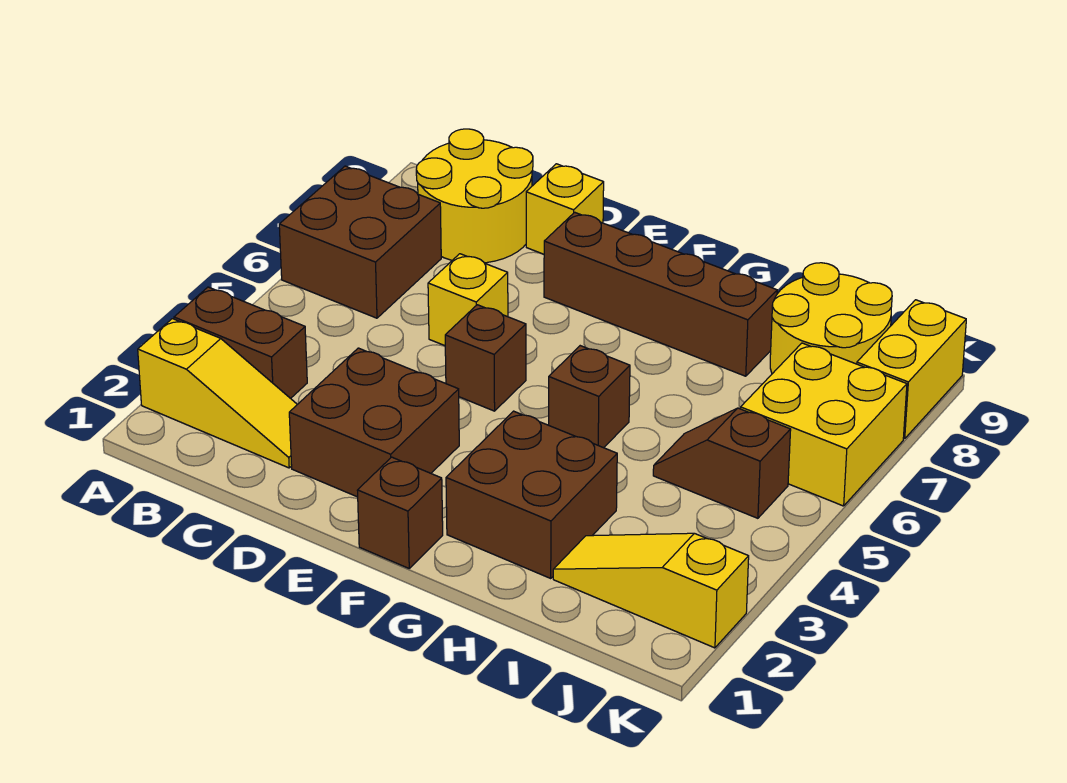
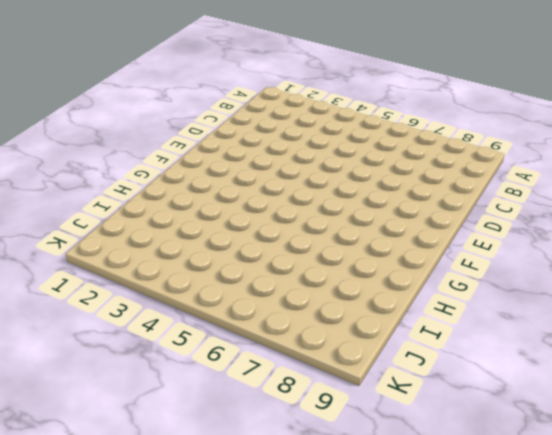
none -> yellow 1x3 slope [138,319,297,468]
none -> brown 1x2 brick [174,287,307,398]
none -> brown 2x2 brick [279,166,441,318]

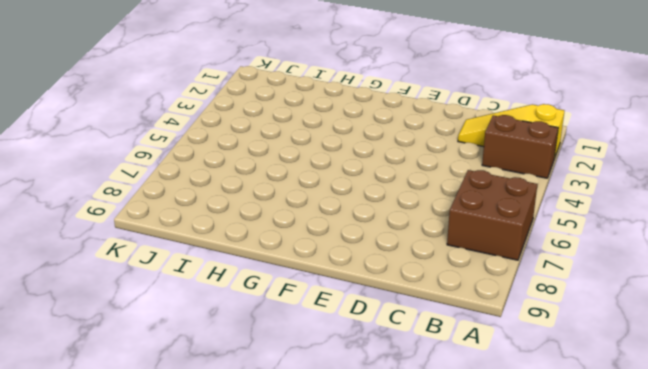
none -> yellow 2x2 round brick [416,129,533,263]
none -> brown 2x2 brick [289,348,459,497]
none -> yellow 1x1 brick [428,254,508,346]

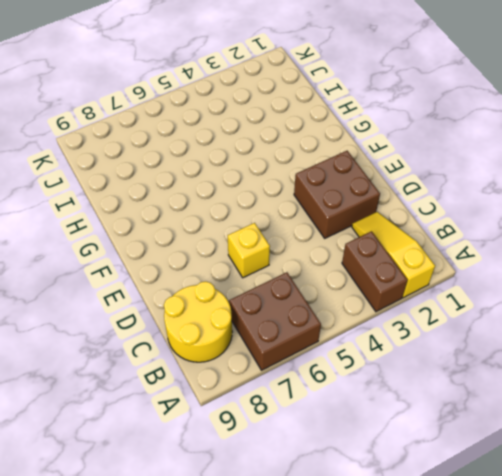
none -> yellow 1x1 brick [526,164,604,254]
none -> brown 1x1 brick [445,305,526,411]
none -> brown 1x4 brick [544,212,777,376]

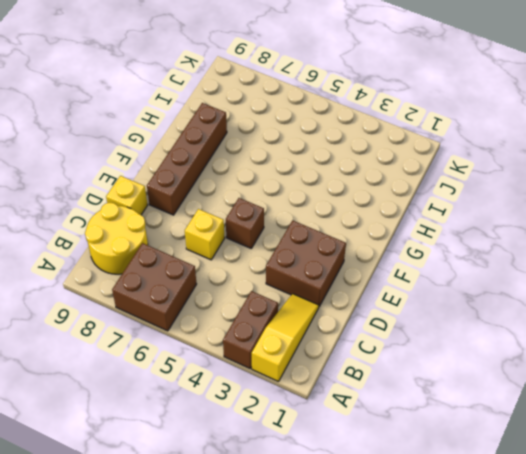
none -> brown 1x1 brick [357,457,443,568]
none -> brown 2x2 brick [446,411,617,578]
none -> brown 1x1 brick [549,346,630,448]

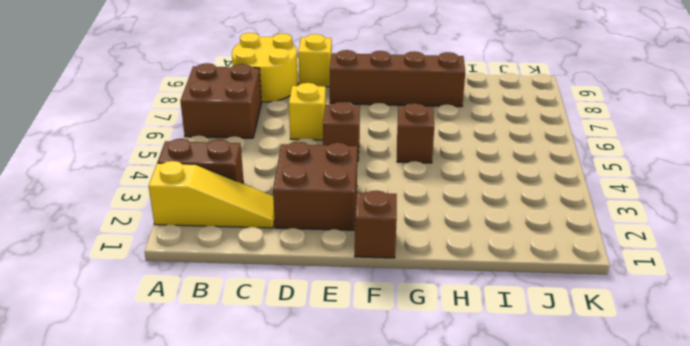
none -> brown 2x2 brick [446,411,617,578]
none -> yellow 1x3 slope [553,533,749,648]
none -> brown 1x2 slope [653,408,791,518]

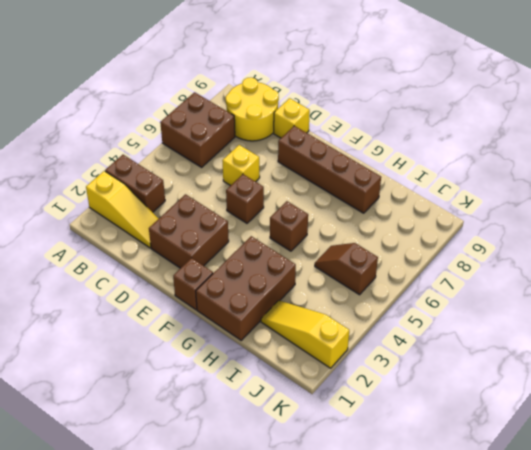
brown 2x3 brick [196,236,296,340] -> brown 2x2 brick [446,411,617,578]
none -> yellow 2x2 round brick [770,263,892,374]
none -> yellow 2x2 brick [741,343,907,506]
none -> yellow 1x2 brick [857,300,966,439]

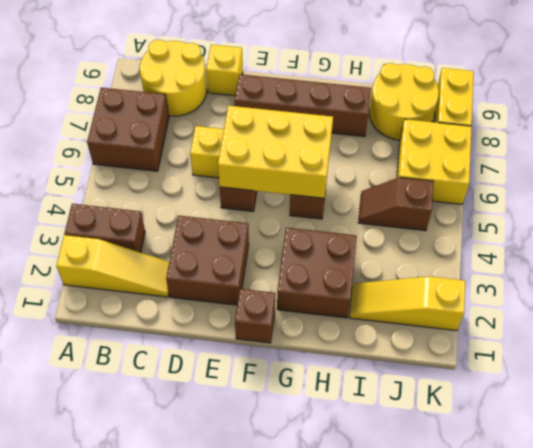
yellow 2x3 brick [218,106,333,198] -> none

